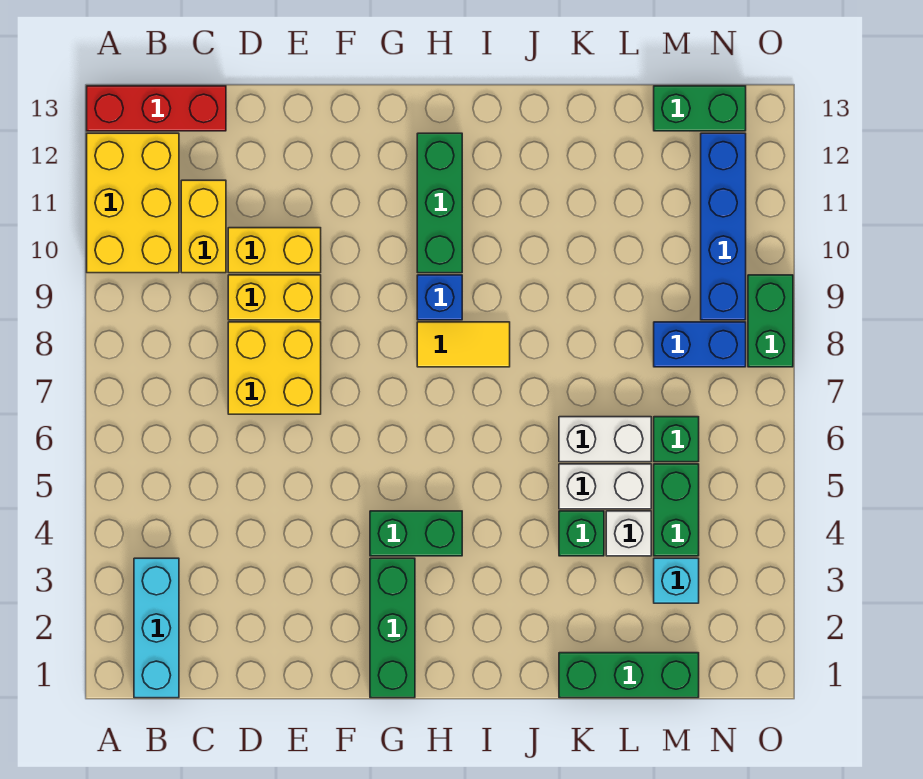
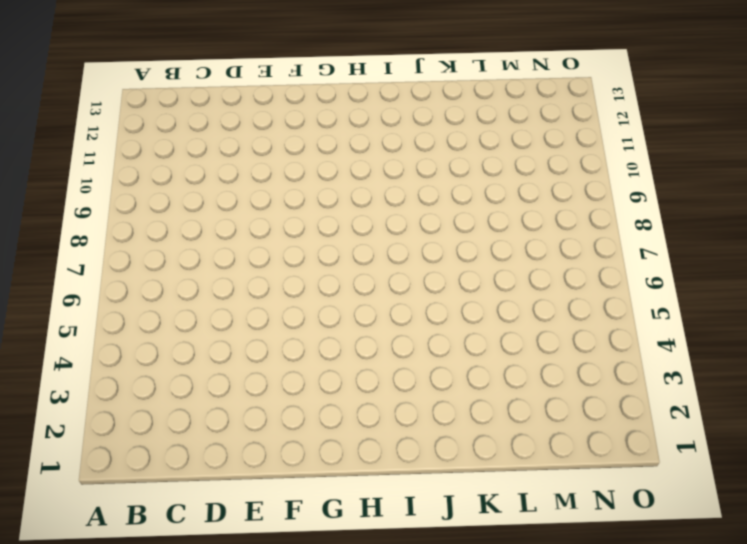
none -> yellow 2x3 brick [87,133,179,273]
none -> red 1x3 brick [87,86,226,131]
none -> cyan 1x3 brick [134,558,179,698]

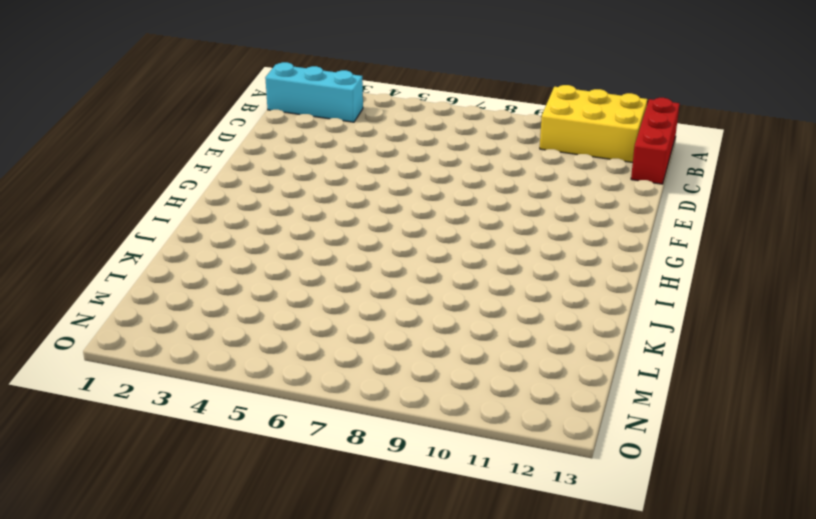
none -> yellow 1x2 brick [181,180,226,273]
none -> yellow 2x2 brick [228,322,321,414]
none -> yellow 1x2 brick [228,275,321,320]

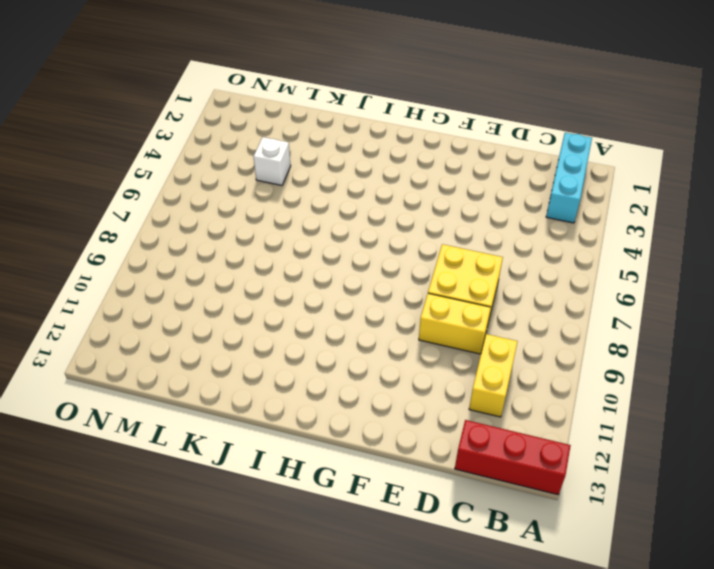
none -> yellow 2x3 brick [87,133,179,273]
none -> yellow 1x2 brick [228,228,321,273]
none -> green 1x3 brick [370,558,415,698]

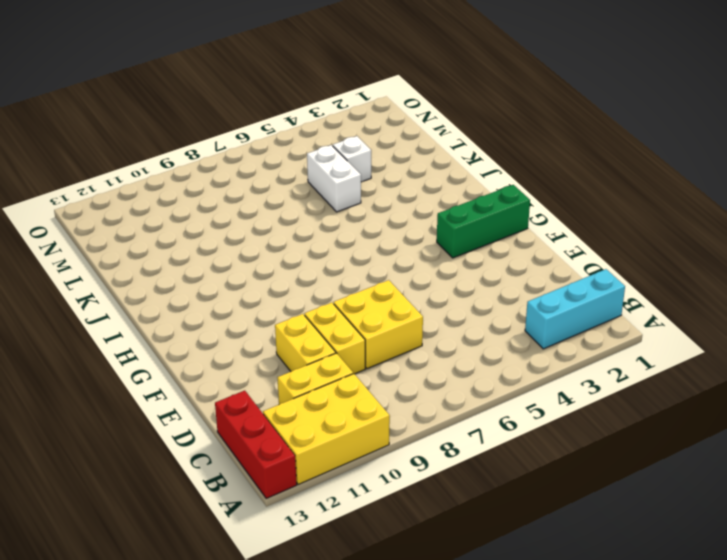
none -> green 1x2 brick [370,511,462,556]
none -> yellow 1x2 tile [417,322,510,367]
none -> blue 1x1 brick [417,275,462,320]

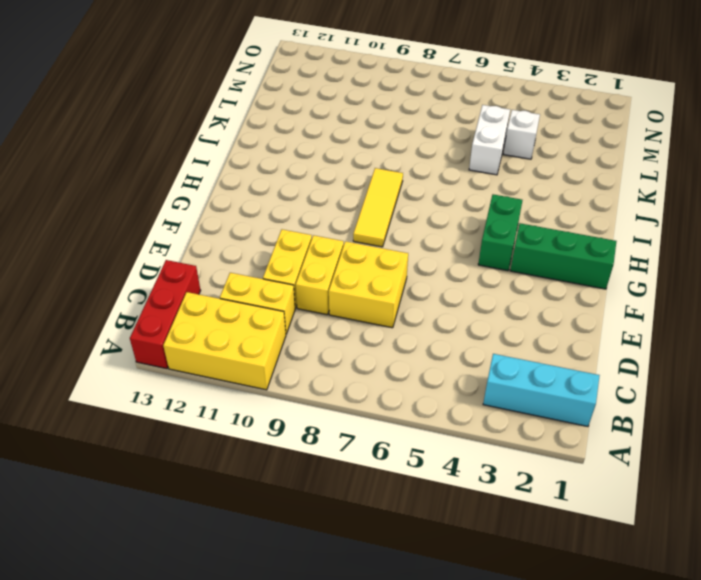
yellow 1x3 tile [353,168,403,247] -> yellow 1x2 tile [417,322,510,367]
none -> blue 1x1 brick [417,275,462,320]
none -> green 1x3 brick [417,133,462,273]
none -> green 1x3 brick [559,653,699,698]

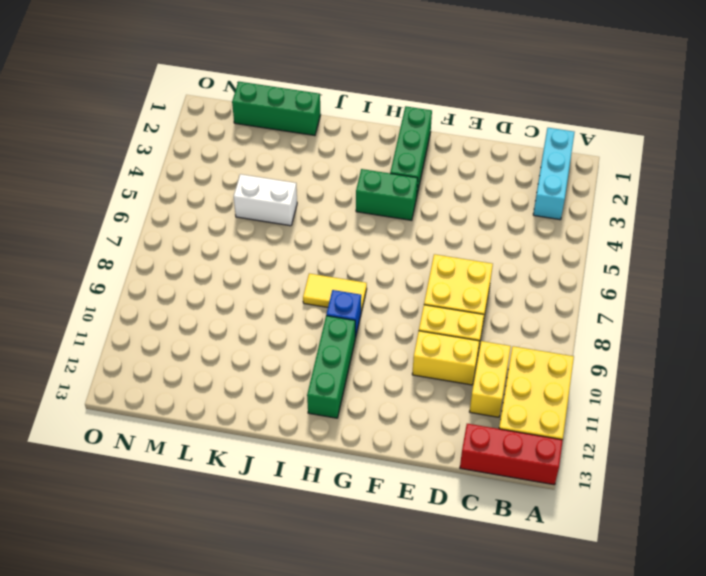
none -> green 1x1 brick [559,511,604,556]
none -> white 1x2 brick [559,417,651,462]
none -> white 1x1 brick [606,511,651,556]

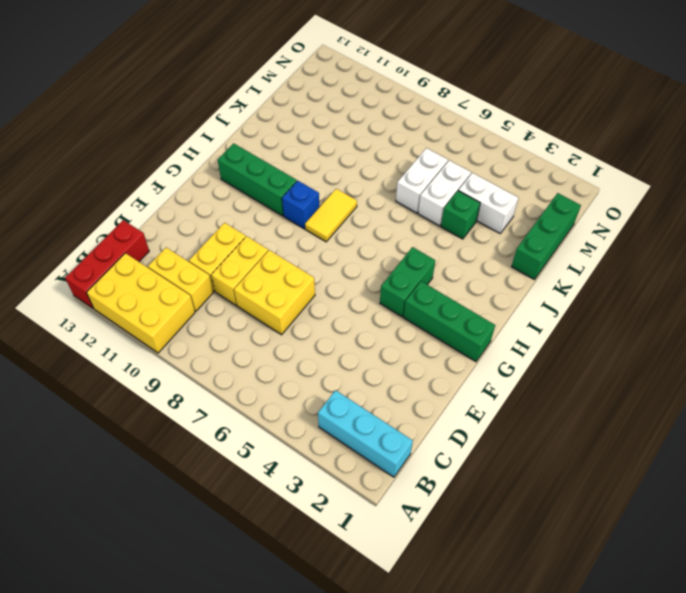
white 1x2 brick [458,173,518,233] -> white 1x1 brick [606,511,651,556]
none -> cyan 1x1 brick [654,558,699,603]
none -> green 1x2 brick [654,464,699,556]
none -> green 1x1 brick [654,417,699,462]

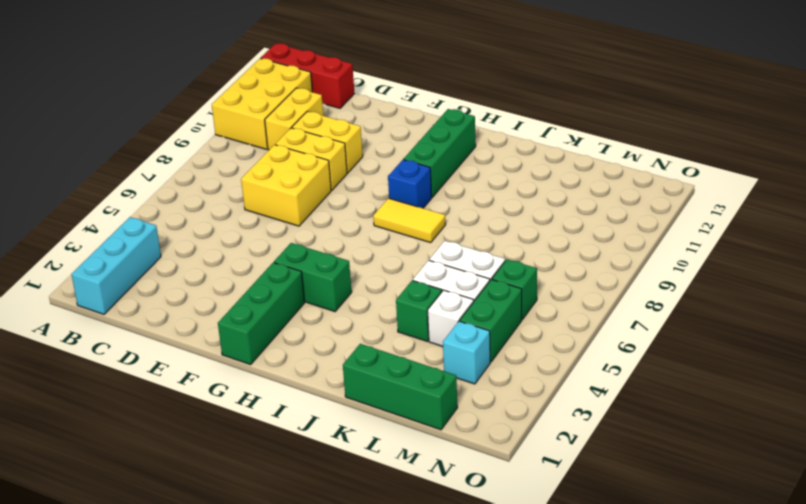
none -> blue 1x2 brick [654,322,746,367]
none -> green 1x2 brick [654,86,746,131]
none -> blue 1x4 brick [701,133,746,320]

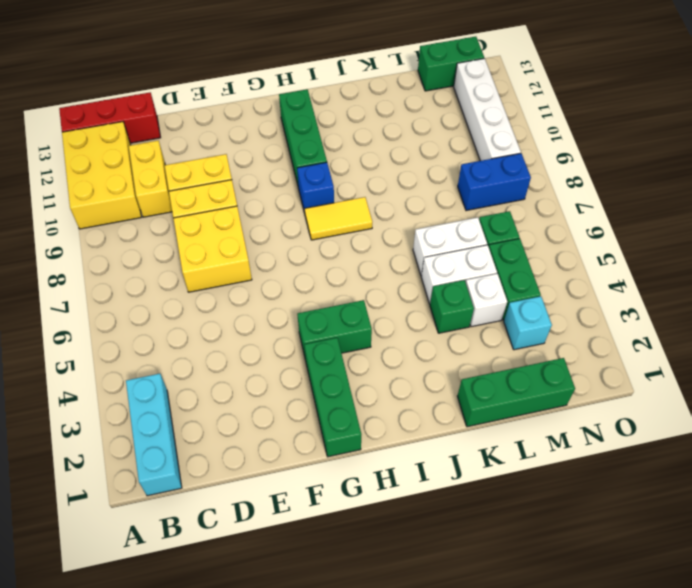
white 1x4 brick [454,58,521,161] -> blue 1x4 brick [701,133,746,320]
none -> green 1x2 brick [748,275,793,367]

